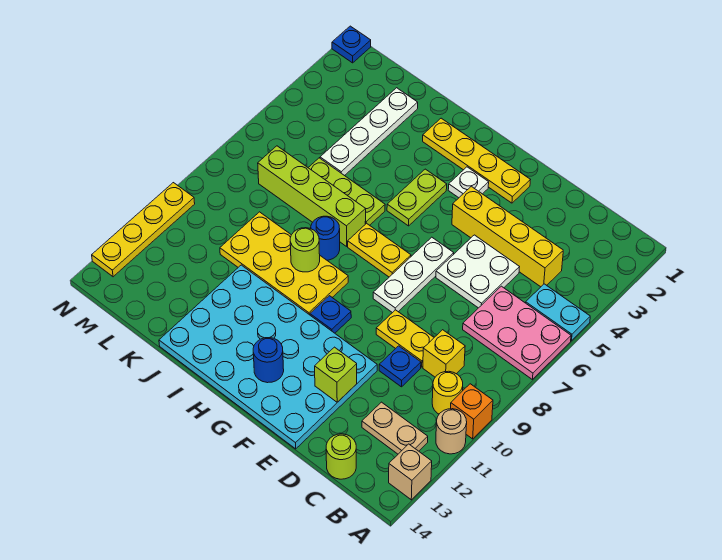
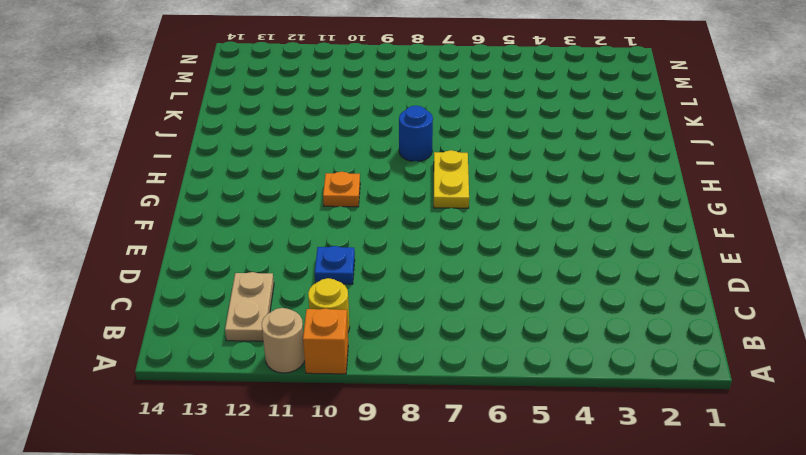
orange 1x1 plate [323,172,360,207] -> blue 1x1 plate [310,296,351,333]
none -> cyan 1x2 plate [526,284,590,341]
none -> pink 2x3 plate [463,286,571,379]
none -> tan 1x1 brick [389,444,432,500]
none -> yellow 1x4 brick [452,186,563,287]

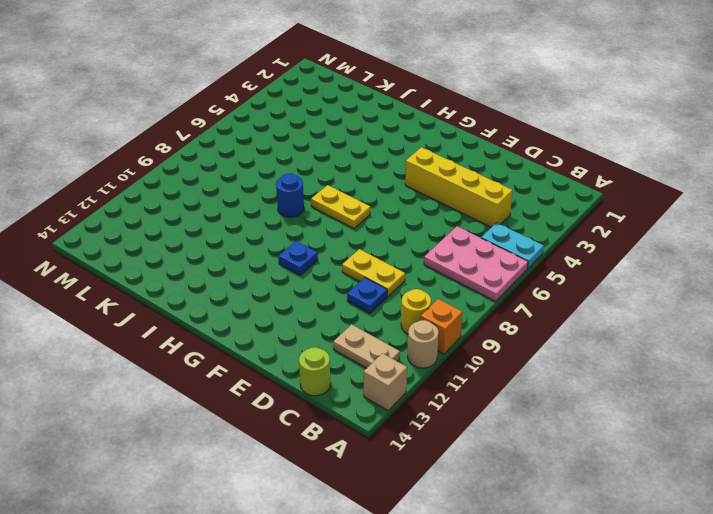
none -> yellow 1x1 brick [423,330,465,377]
none -> white 2x2 plate [436,235,519,308]
none -> cyan 4x6 plate [159,265,377,449]
none -> yellow 1x4 plate [423,118,530,203]

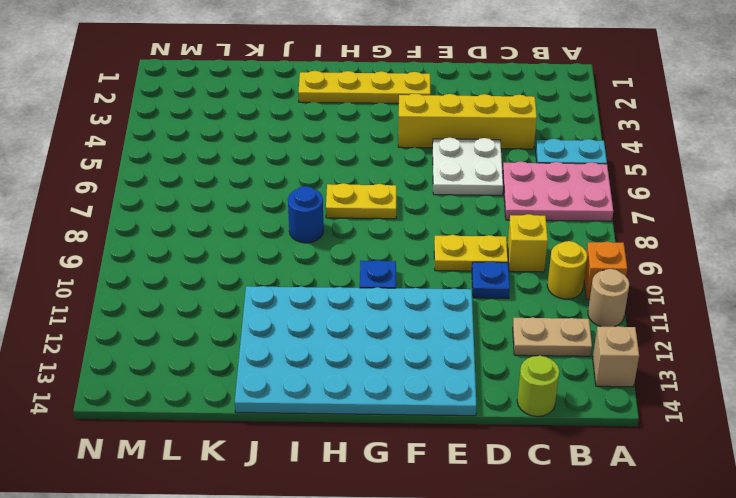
none -> white 1x3 plate [373,237,454,313]
none -> white 1x1 plate [448,167,489,198]
none -> lime 1x2 plate [387,169,447,226]
none -> yellow 2x4 plate [220,212,348,315]

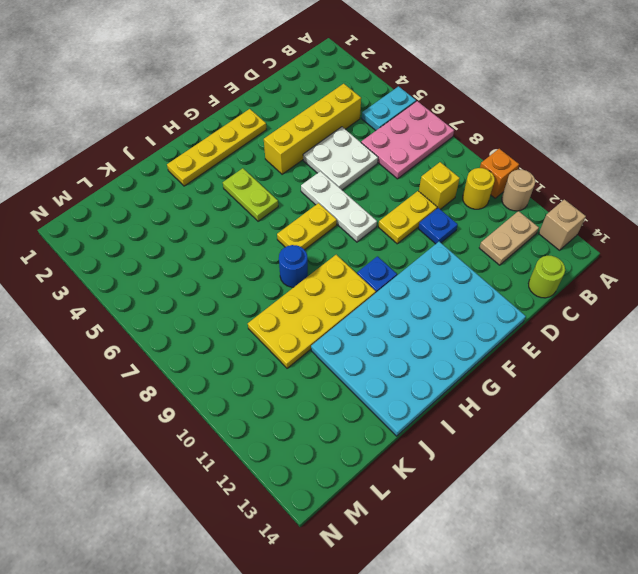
none -> white 1x1 plate [448,167,489,198]
none -> lime 1x3 plate [308,158,385,225]
none -> lime 1x4 brick [258,146,366,246]
none -> white 1x4 plate [320,88,418,176]

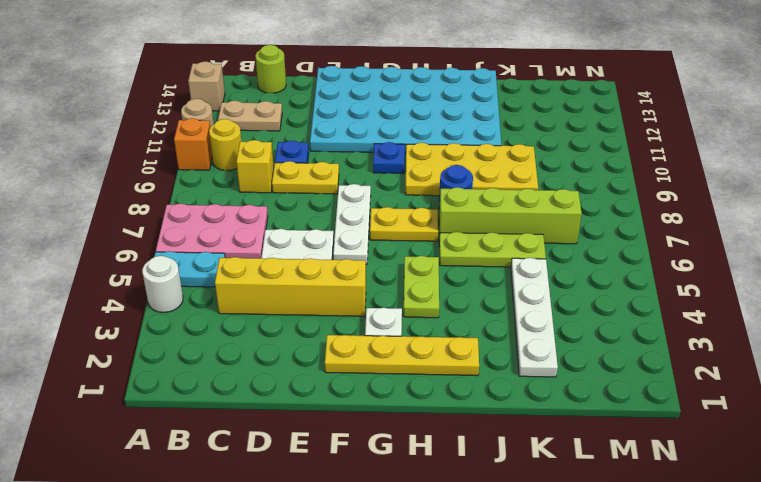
white 1x1 round brick [142,256,183,313] -> none
none -> blue 1x1 plate [332,26,371,63]
none -> yellow 1x4 plate [92,183,195,277]
none -> lime 1x1 brick [315,347,357,402]
none -> blue 1x1 round brick [253,338,284,383]

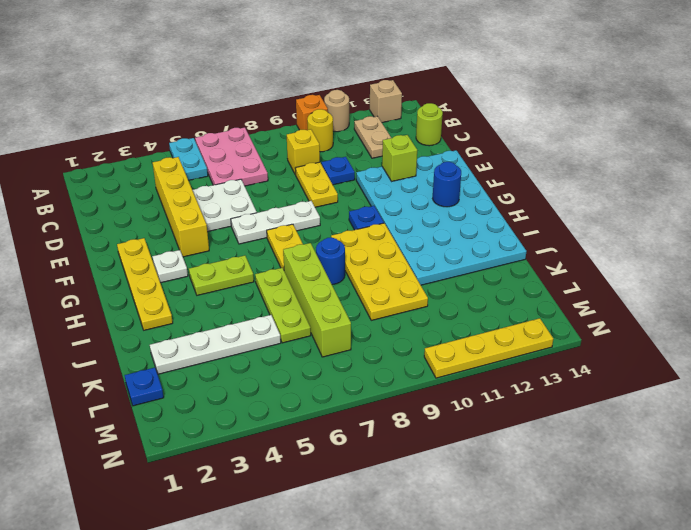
blue 1x1 plate [125,368,164,406] -> blue 1x1 plate moved to [332,26,371,63]
none -> lime 1x1 round brick [290,228,320,272]

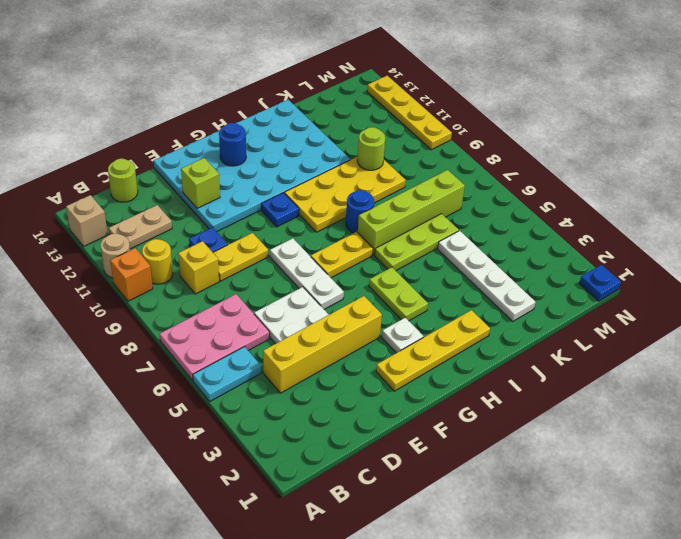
lime 1x1 round brick [357,127,385,170] -> lime 1x1 round brick moved to [290,228,320,272]

